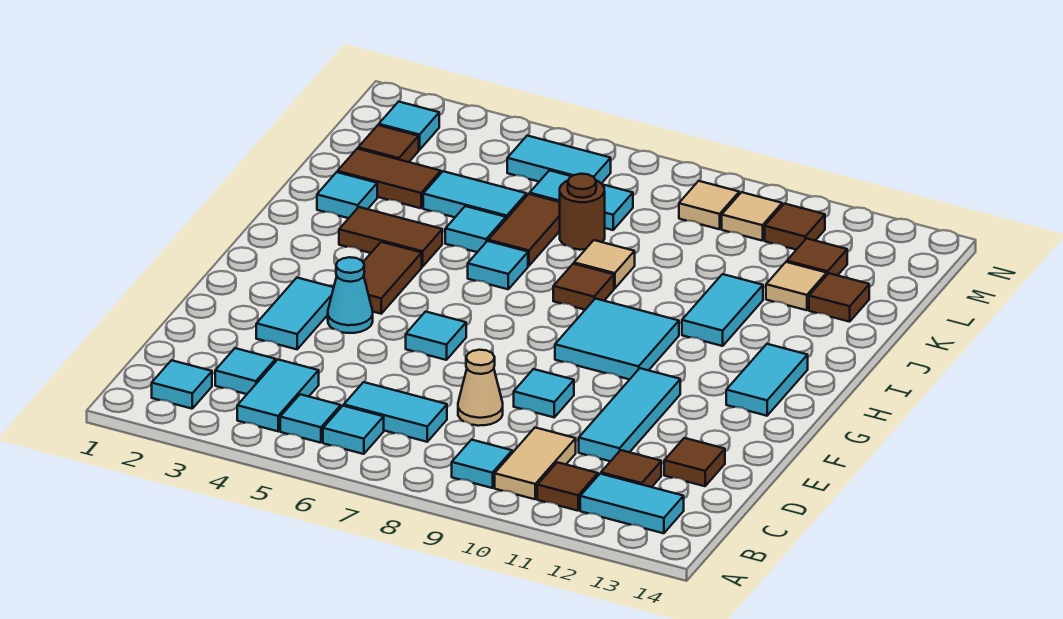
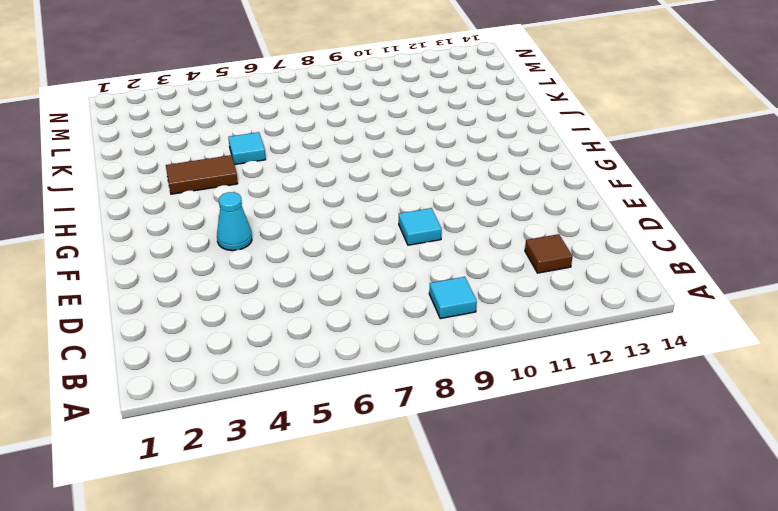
none -> cyan 1x1 tile [152,360,212,409]
none -> cyan 1x2 tile [237,360,319,431]
none -> cyan 1x1 tile [280,394,341,443]
none -> cyan 1x1 tile [323,406,384,454]

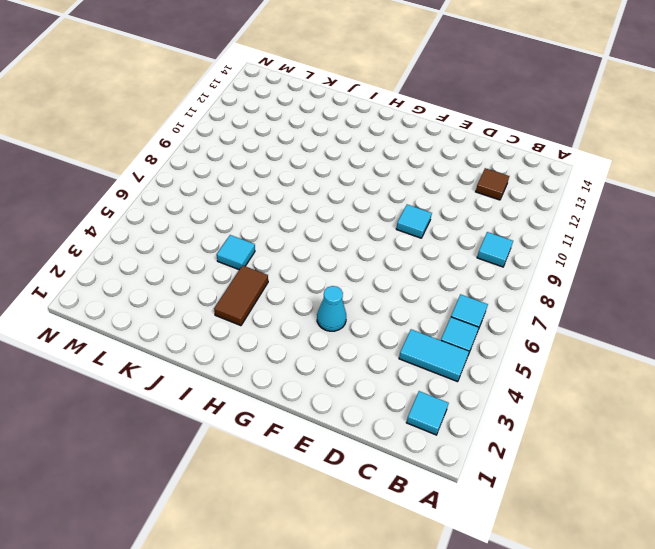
none -> tan 1x2 tile [495,428,576,499]
none -> brown 1x1 tile [537,462,598,511]
none -> cyan 1x2 tile [580,474,684,533]
none -> cyan 1x1 tile [215,348,276,394]

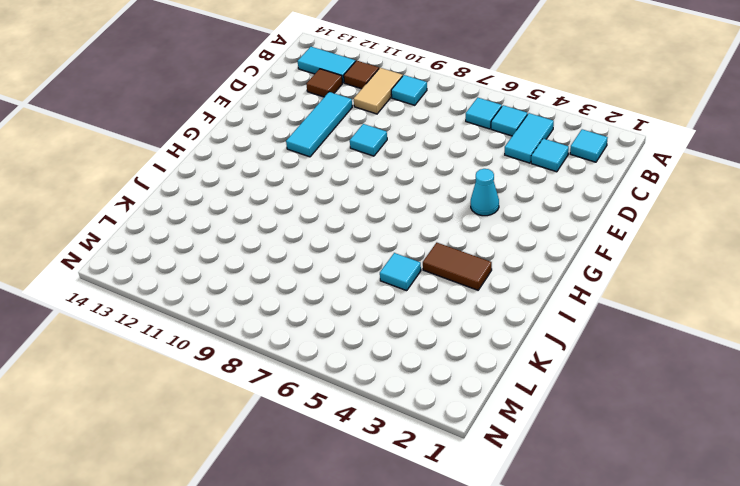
none -> cyan 1x2 tile [344,382,447,442]
none -> tan 1x1 cone [458,350,503,426]
none -> brown 1x1 tile [664,438,725,486]
none -> cyan 1x2 tile [256,278,334,349]

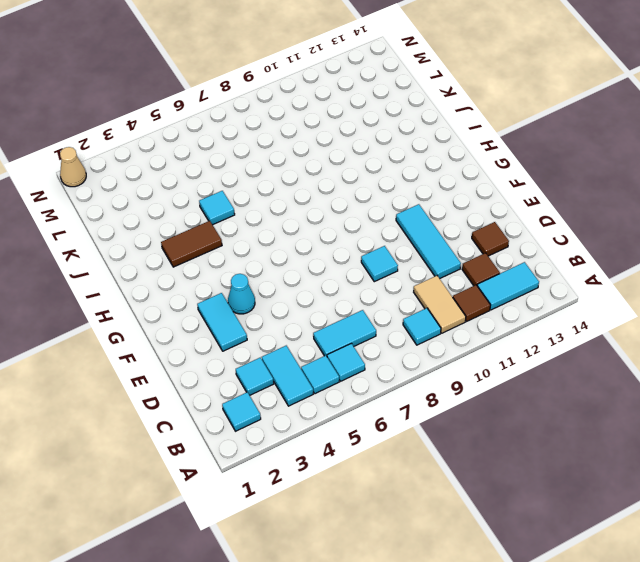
tan 1x1 cone [60,147,86,187] -> tan 1x1 cone moved to [458,350,503,426]
none -> cyan 1x1 tile [406,312,466,360]
none -> brown 1x2 tile [363,242,422,314]
none -> cyan 2x2 tile [555,299,679,379]
none -> cyan 1x2 tile [726,344,808,416]

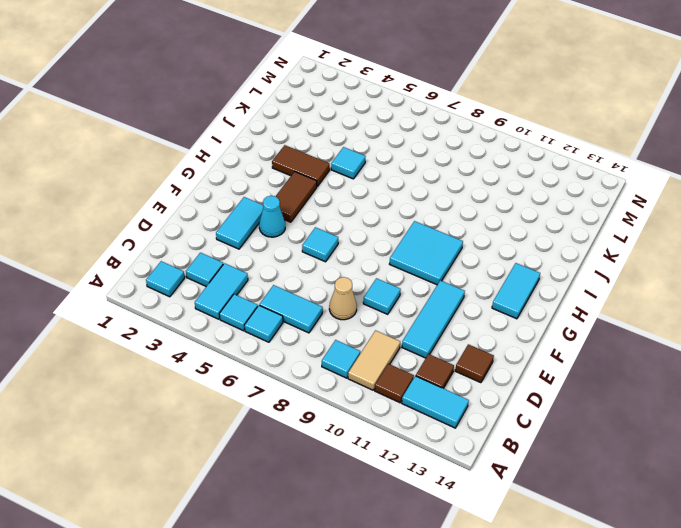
none -> cyan 1x1 tile [468,241,528,289]
none -> brown 1x1 tile [553,264,614,310]
none -> cyan 1x2 tile [682,274,763,346]
none -> cyan 1x1 tile [317,172,377,218]

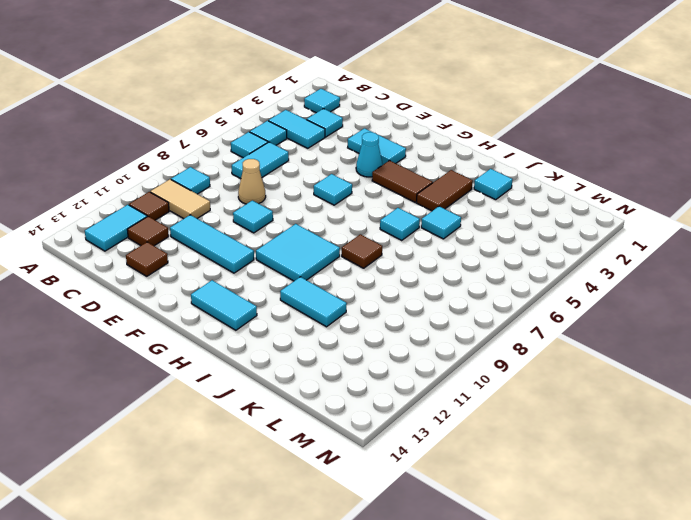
none -> brown 1x2 tile [488,194,560,266]
none -> tan 1x1 tile [574,240,635,289]
none -> brown 1x2 tile [338,149,441,208]
none -> cyan 1x2 tile [423,171,527,219]

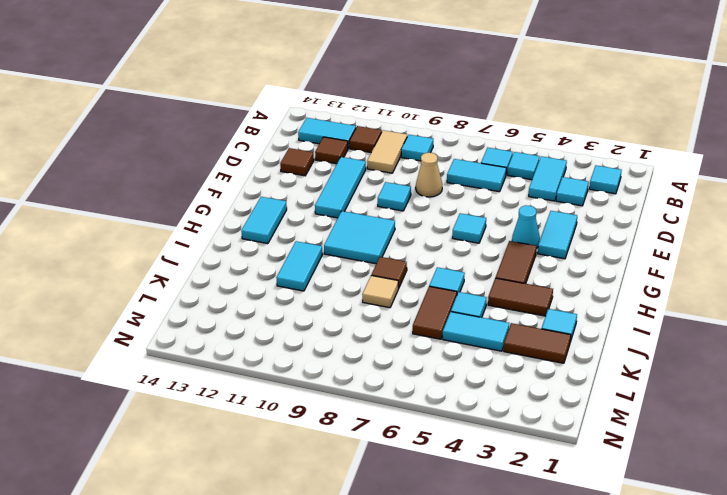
none -> brown 1x1 round brick [560,174,605,250]
none -> tan 1x1 tile [766,262,827,310]
none -> brown 1x1 tile [809,273,869,322]
none -> brown 1x1 tile [358,125,419,162]

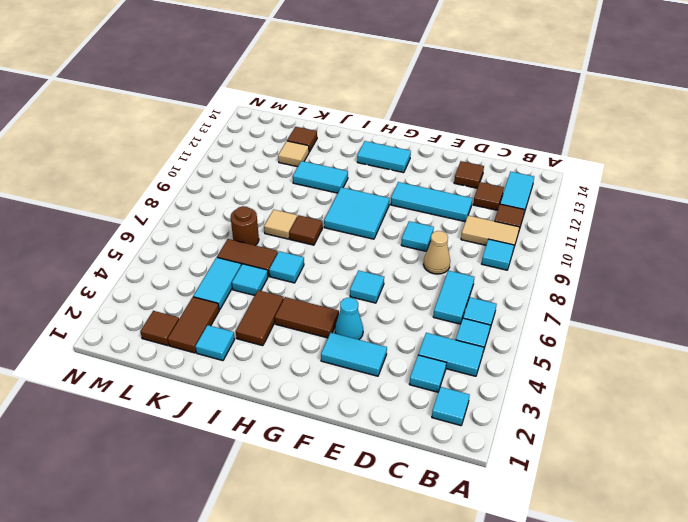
none -> cyan 1x2 tile [530,170,633,230]
none -> brown 1x1 tile [787,238,847,276]
none -> cyan 1x1 tile [379,102,439,150]
none -> cyan 1x2 tile [507,136,611,184]

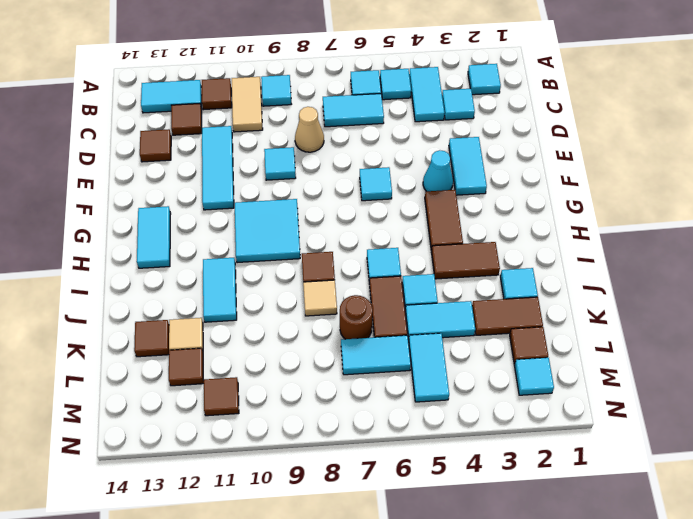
cyan 1x2 tile [409,333,449,402] -> cyan 1x2 tile turned to [507,136,611,184]
none -> tan 1x1 tile [679,181,739,229]
none -> tan 1x1 tile [722,192,782,241]

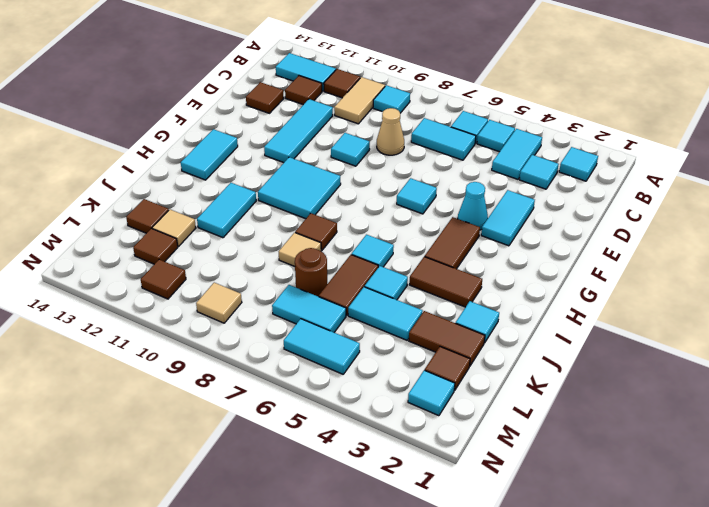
none -> tan 1x1 tile [722,192,782,241]

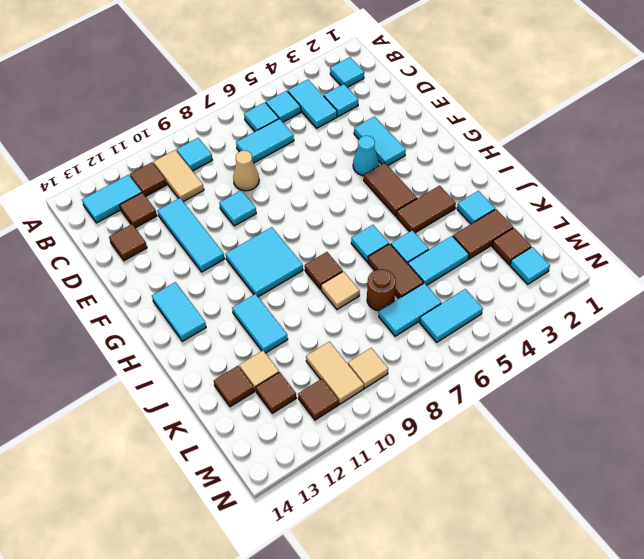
tan 1x2 tile [306,342,364,404] -> tan 1x1 tile [722,192,782,241]
none -> cyan 1x1 tile [406,312,466,360]

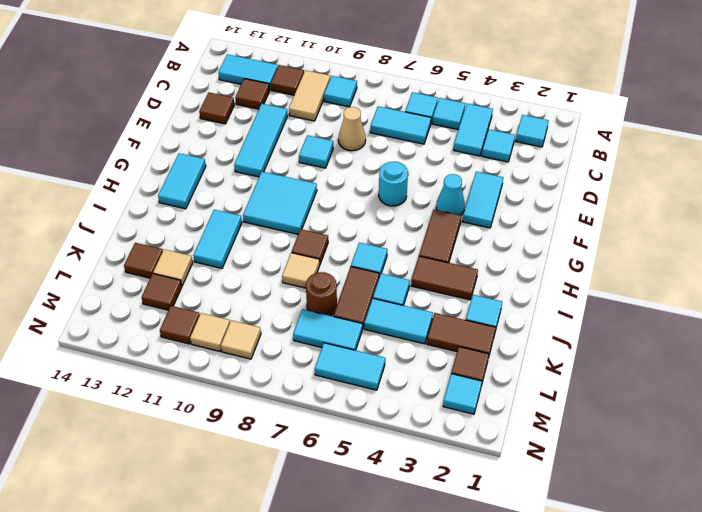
cyan 1x1 round brick [379,162,408,206] -> cyan 1x1 tile [406,312,466,360]

